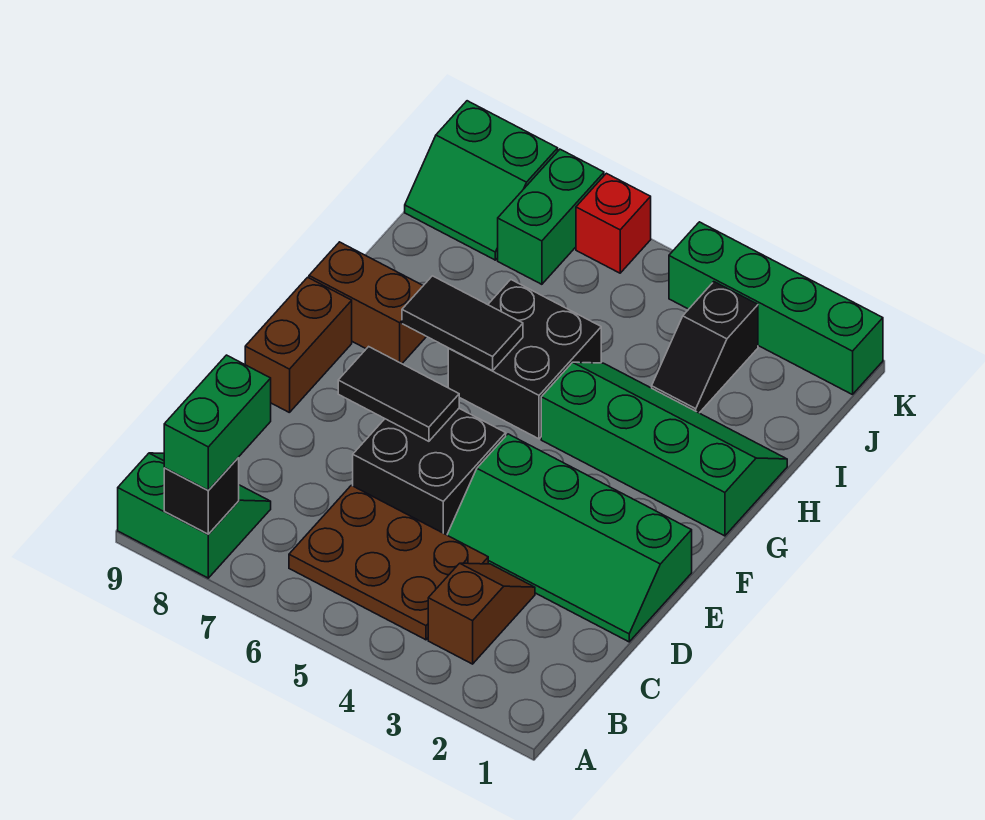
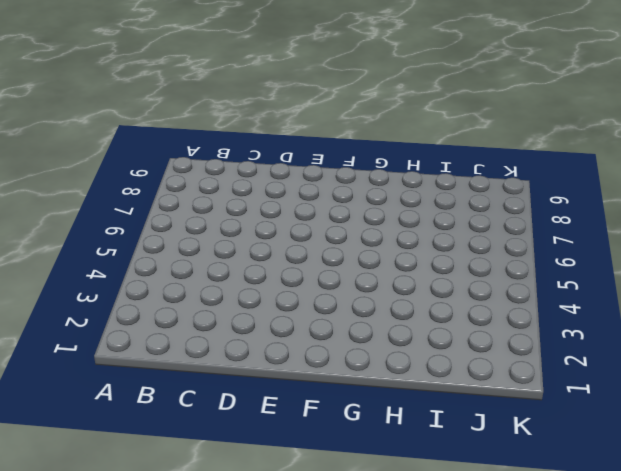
none -> green 2x2 slope [118,453,271,578]
none -> brown 1x2 slope [428,563,535,664]
none -> brown 2x3 plate [289,485,488,640]

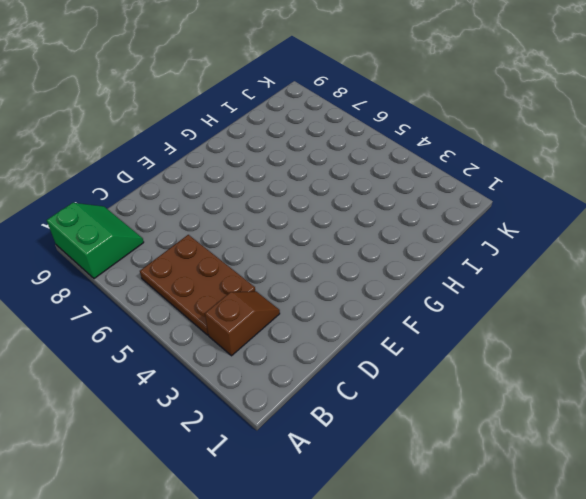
none -> green 2x4 slope [447,434,692,642]
none -> black 2x2 brick [353,409,506,535]
none -> brown 1x2 brick [245,277,352,413]

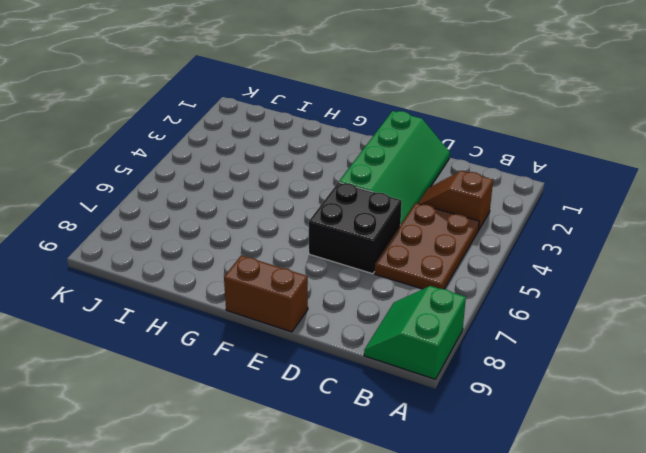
none -> green 2x4 slope [541,362,787,536]
none -> black 2x2 brick [448,280,601,439]
none -> brown 1x2 brick [309,242,426,364]

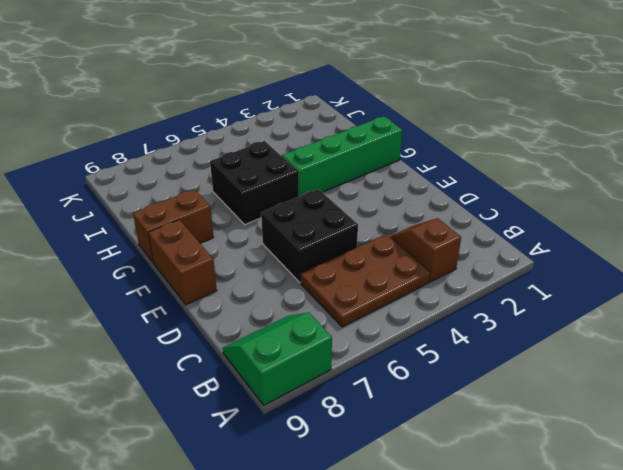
none -> green 2x4 slope [447,434,692,642]
none -> black 1x2 slope [652,282,758,413]
none -> green 1x2 brick [498,149,604,284]

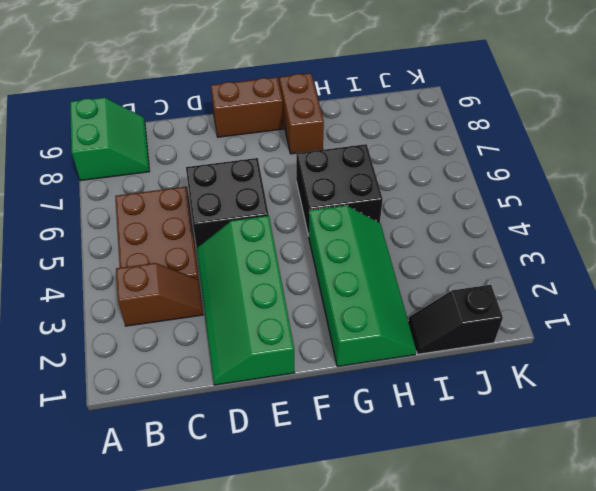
black 1x2 slope [408,285,503,354] -> black 1x2 slope moved to [652,282,758,413]
none -> green 1x2 brick [498,149,604,284]
none -> green 2x2 slope [405,101,558,260]
none -> green 1x4 brick [669,222,883,395]

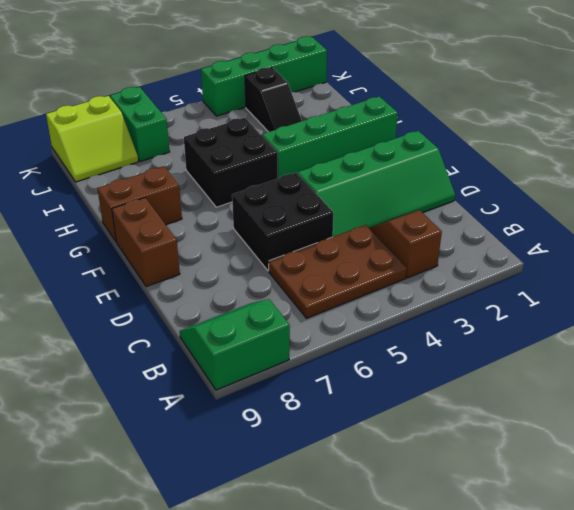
lime 2x2 slope [46,96,138,182] -> green 2x2 slope [405,101,558,260]
none -> red 1x1 brick [576,173,651,273]
none -> black 1x1 brick [164,458,239,534]
none -> black 1x2 tile [338,347,459,441]

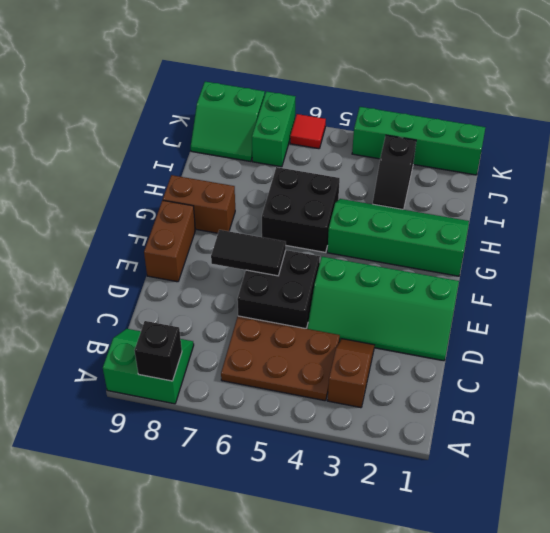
red 1x1 tile [290,114,326,149] -> red 1x1 brick [576,173,651,273]
none -> black 1x2 tile [402,276,523,371]
none -> green 1x2 brick [164,355,271,490]

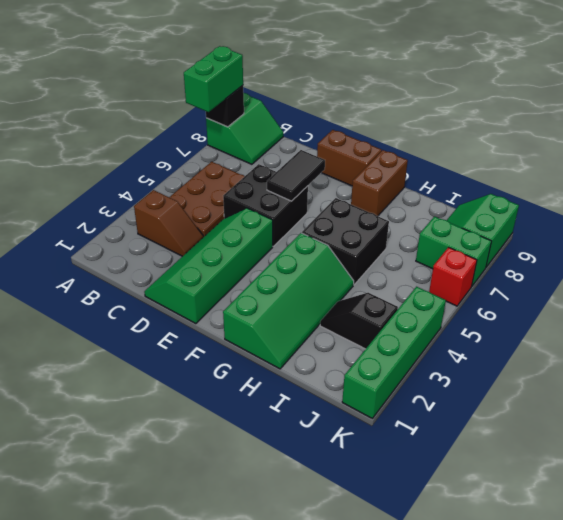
green 1x2 brick [184,46,243,112] -> green 1x2 brick turned to [164,355,271,490]
none -> black 1x2 tile [402,276,523,371]

